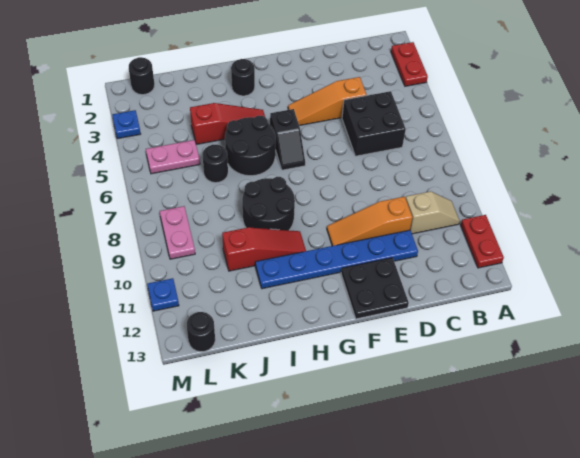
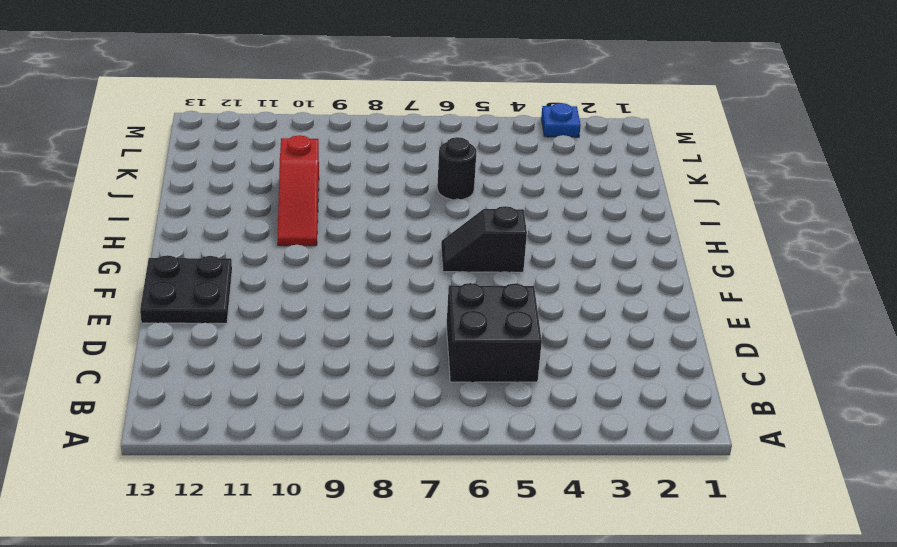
none -> red 1x2 plate [391,42,428,86]
none -> red 1x2 plate [461,215,504,268]
none -> tan 1x2 slope [406,191,460,234]

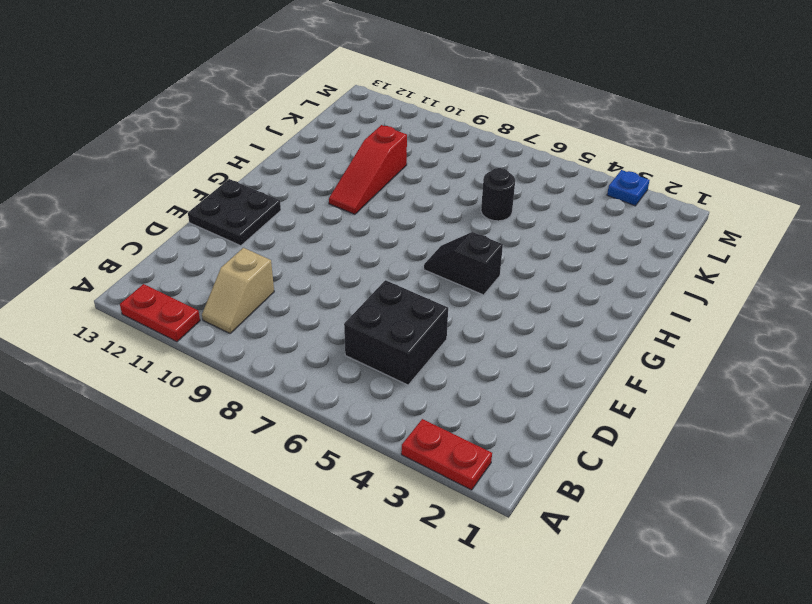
none -> orange 1x3 slope [288,77,367,126]
none -> orange 1x3 slope [327,197,412,246]
none -> blue 1x6 plate [255,230,418,289]

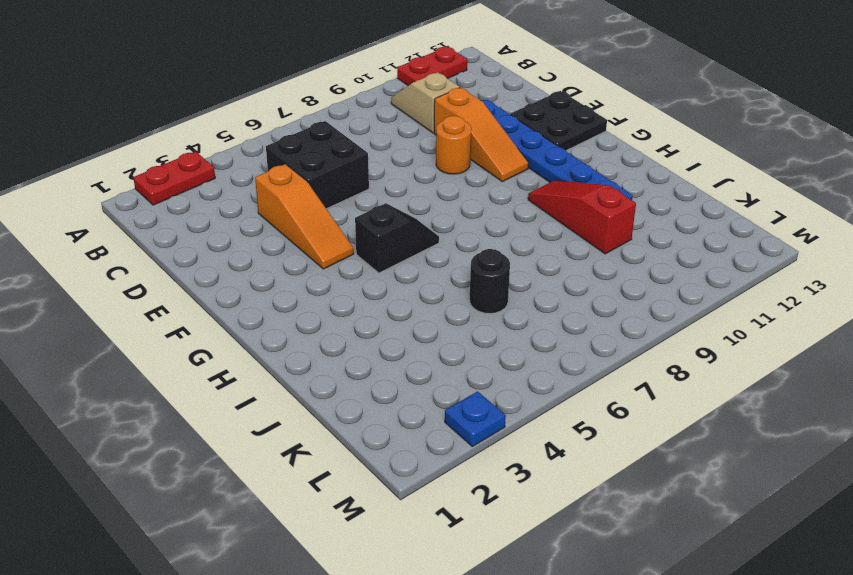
orange 1x1 round brick [436,116,471,174] -> none
none -> black 1x1 round brick [231,59,255,96]
none -> red 1x3 slope [190,103,265,144]
none -> black 2x2 round brick [225,116,276,176]

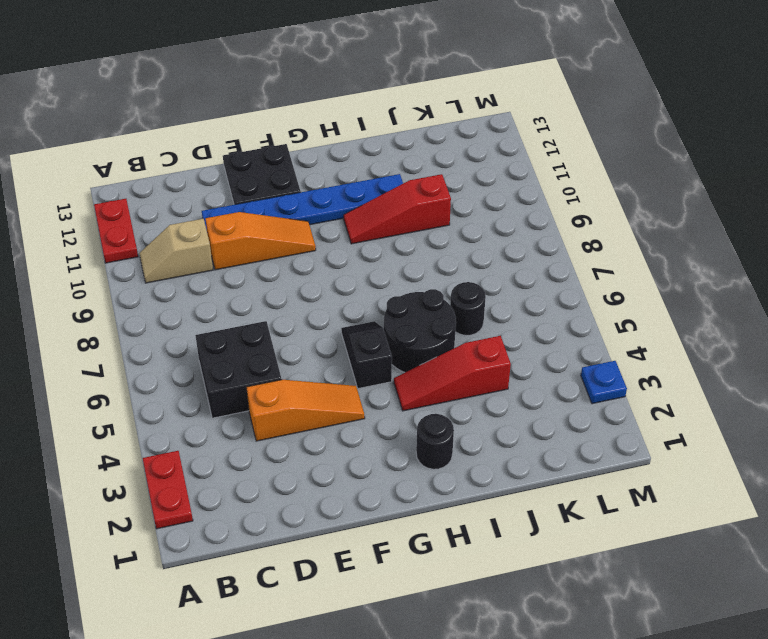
none -> black 2x2 round brick [242,177,295,230]
none -> pink 1x2 plate [146,140,200,174]
none -> black 1x1 round brick [129,57,155,95]

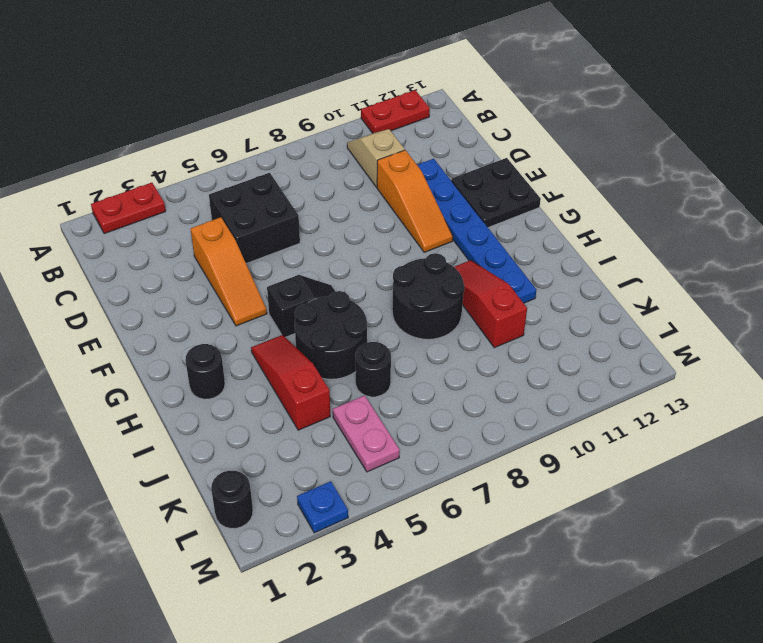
none -> pink 1x2 plate [160,206,195,259]
none -> black 1x1 round brick [187,312,215,352]
none -> blue 1x1 plate [147,278,179,311]

